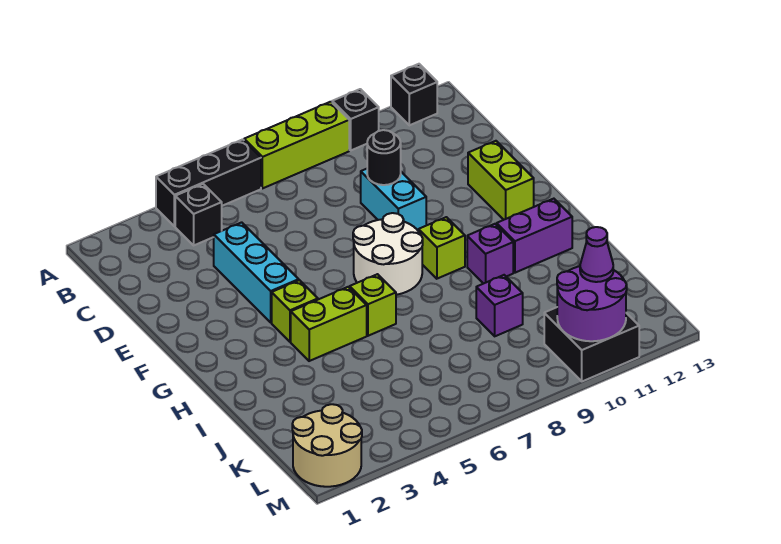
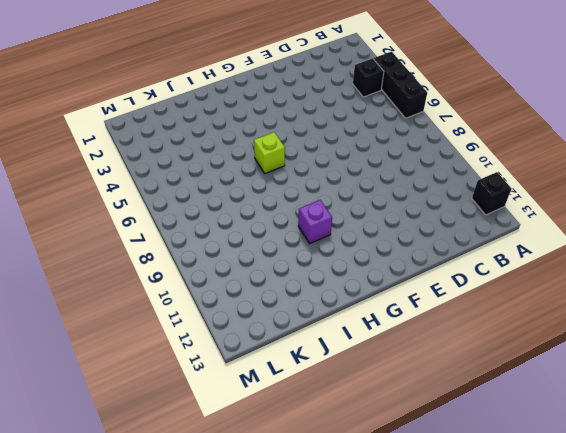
none -> lime 1x3 brick [244,102,349,188]
none -> black 1x1 brick [332,89,379,150]
none -> cyan 1x3 brick [214,222,299,322]

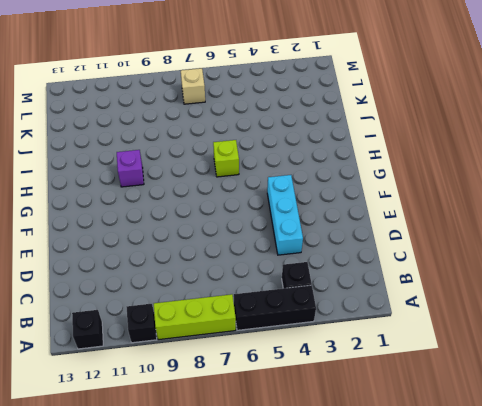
tan 1x1 brick [181,68,205,104] -> none
none -> cyan 1x2 brick [361,169,426,231]
none -> lime 1x2 brick [468,141,534,220]
none -> white 2x2 round brick [353,213,423,295]

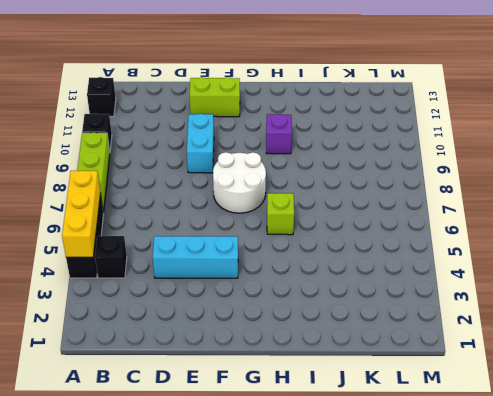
yellow 1x3 brick [62,171,101,257] -> none
cyan 1x2 brick [187,114,214,173] -> cyan 1x2 brick turned to [361,169,426,231]
none -> lime 1x1 brick [272,280,318,342]
none -> lime 1x1 brick [419,217,465,279]
none -> lime 1x2 brick [291,287,367,361]

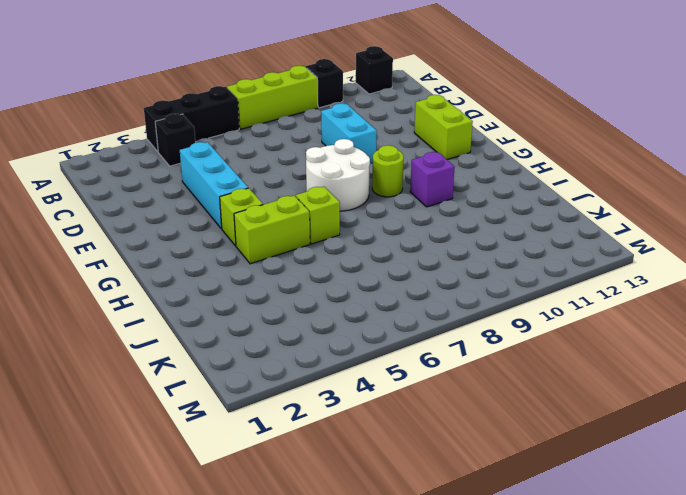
lime 1x1 round brick [372,145,404,197] -> lime 1x1 brick [419,217,465,279]
none -> purple 1x2 brick [497,199,572,273]
none -> purple 1x1 brick [476,275,523,336]
none -> tan 2x2 round brick [292,404,362,487]

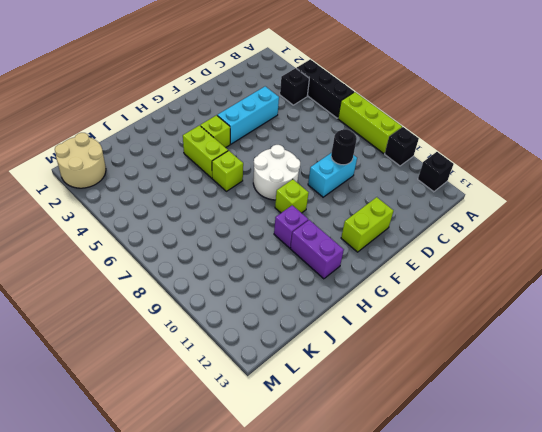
none -> purple 1x1 brick [476,275,523,336]
none -> black 2x2 brick [544,307,639,381]
none -> purple 2x2 round brick [557,266,627,341]

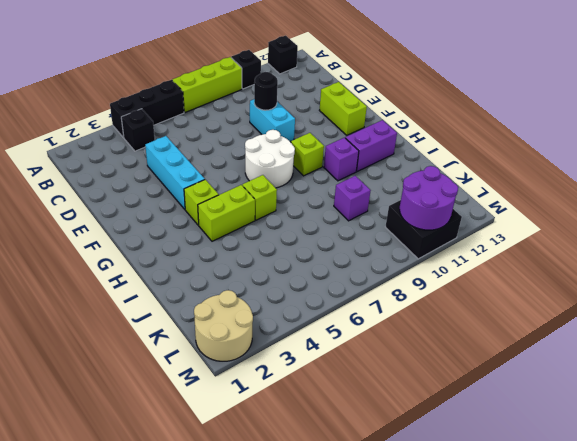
none -> purple 1x1 cone [580,227,613,282]

